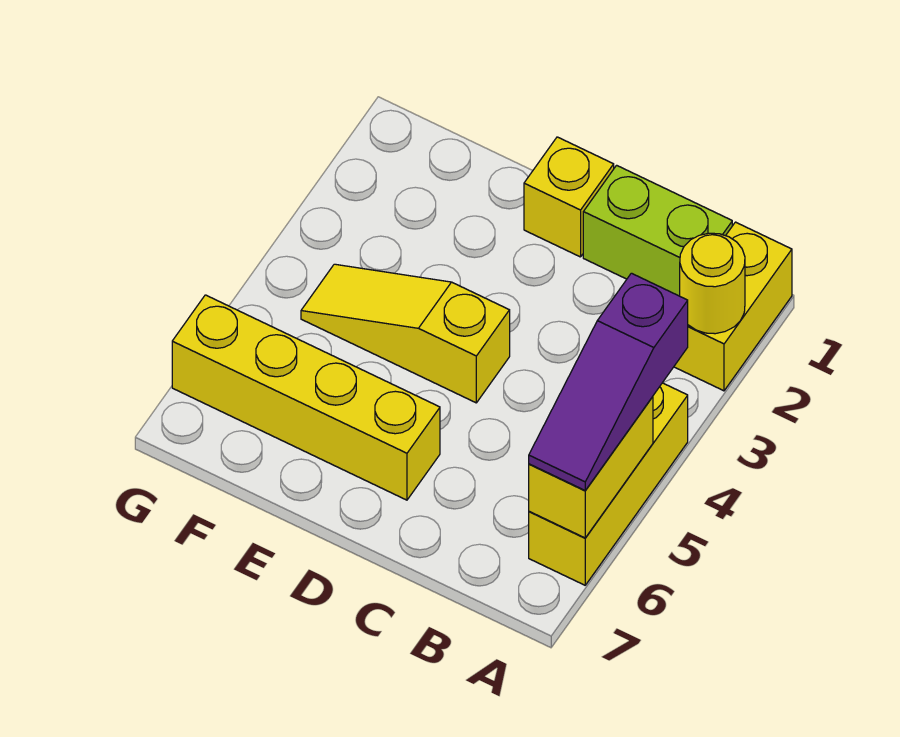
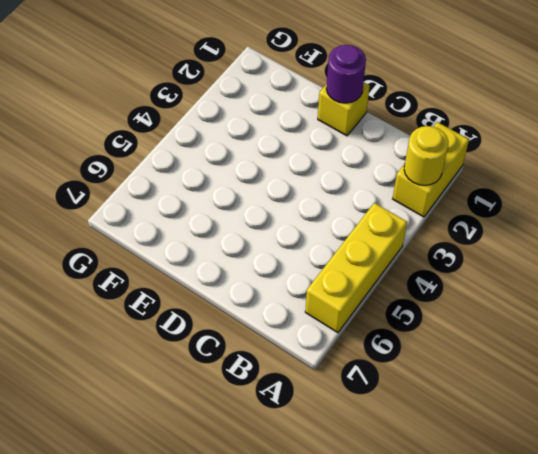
purple 1x1 round brick [326,45,366,103] -> none
none -> lime 1x2 brick [583,165,732,296]
none -> yellow 1x3 slope [301,264,510,403]

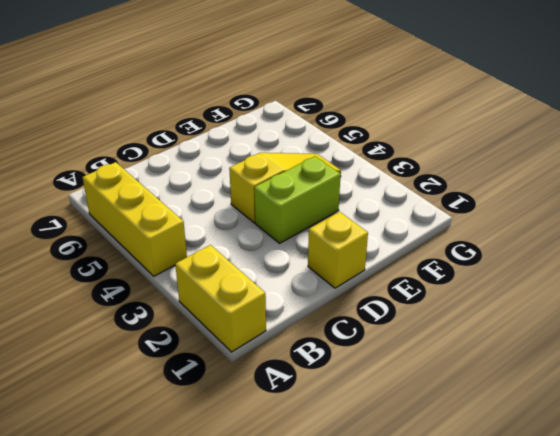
lime 1x2 brick [254,156,341,243] -> lime 1x2 brick moved to [583,165,732,296]
none -> yellow 1x4 brick [172,295,440,500]
none -> yellow 1x1 round brick [680,233,745,334]

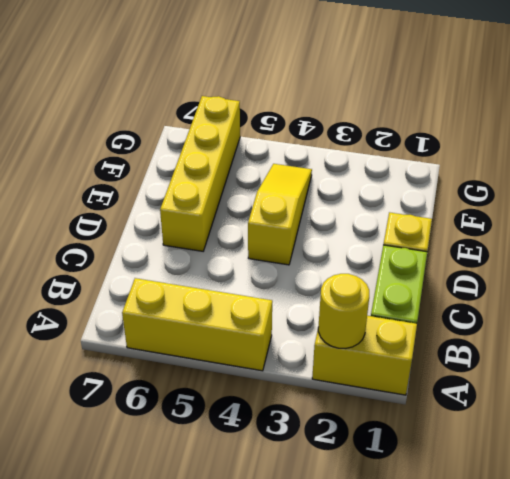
none -> yellow 1x2 brick [529,397,653,538]
none -> purple 1x3 slope [529,273,688,491]

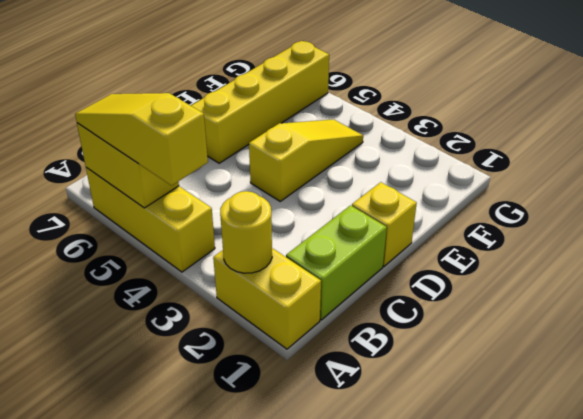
yellow 1x3 slope [75,93,208,185] -> purple 1x3 slope [529,273,688,491]

